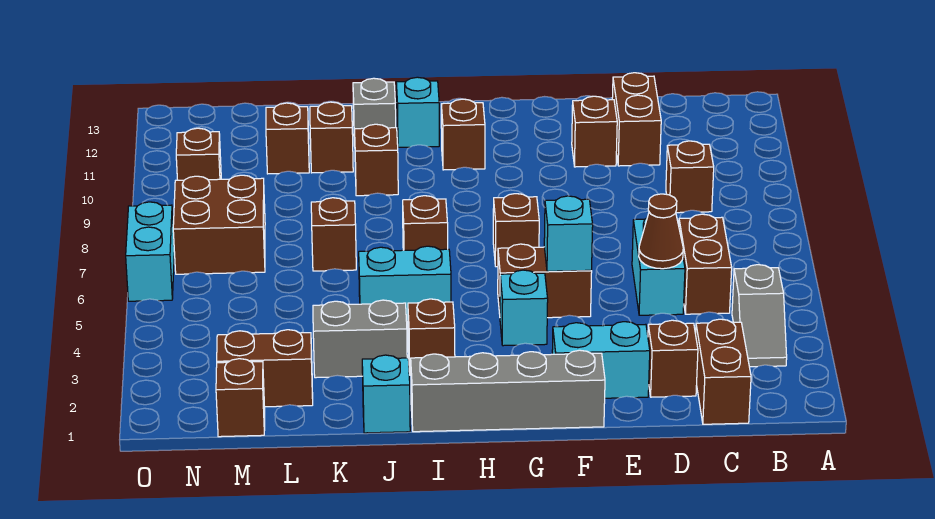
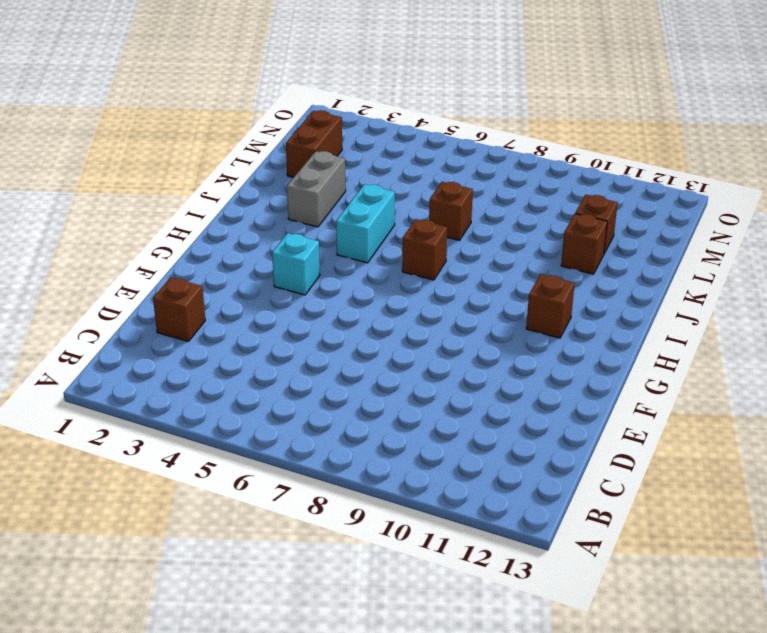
none -> grey 1x2 slope [732,265,787,367]
none -> brown 1x2 brick [696,319,751,424]
none -> brown 1x2 brick [679,214,732,314]
none -> brown 1x1 brick [666,141,714,213]

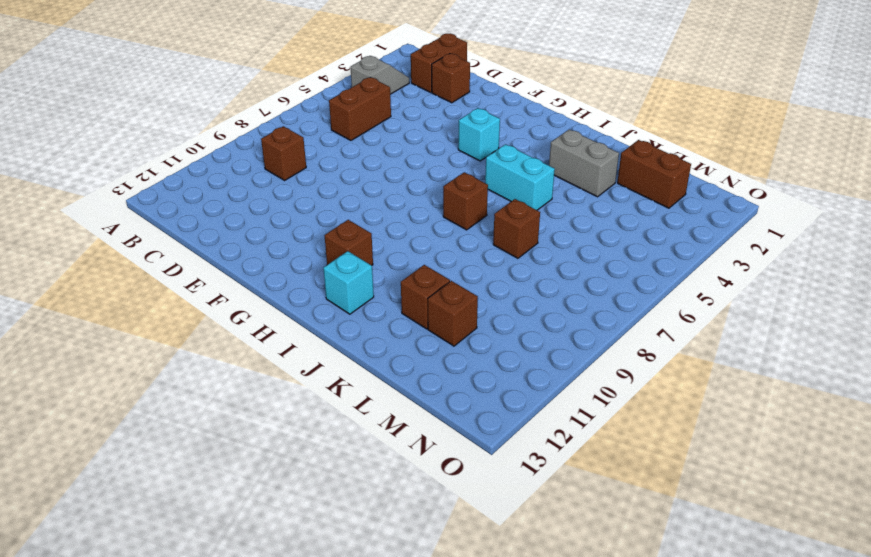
none -> cyan 1x2 brick [632,218,685,315]
none -> brown 1x2 brick [612,73,661,166]
none -> cyan 1x2 brick [552,322,650,398]
none -> brown 1x1 brick [572,96,617,167]

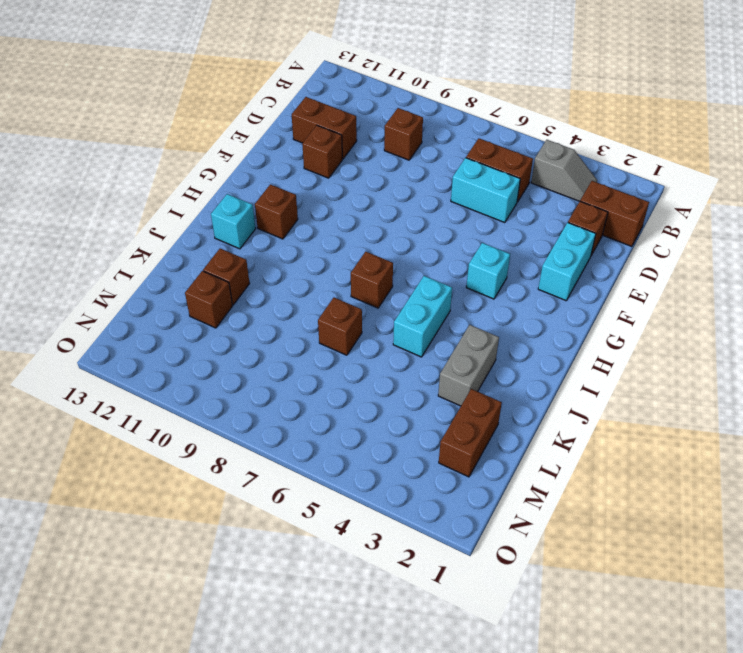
none -> grey 1x4 brick [411,350,605,432]
none -> brown 1x2 brick [498,244,592,318]
none -> brown 1x1 brick [493,194,539,267]
none -> brown 1x1 brick [408,299,455,375]

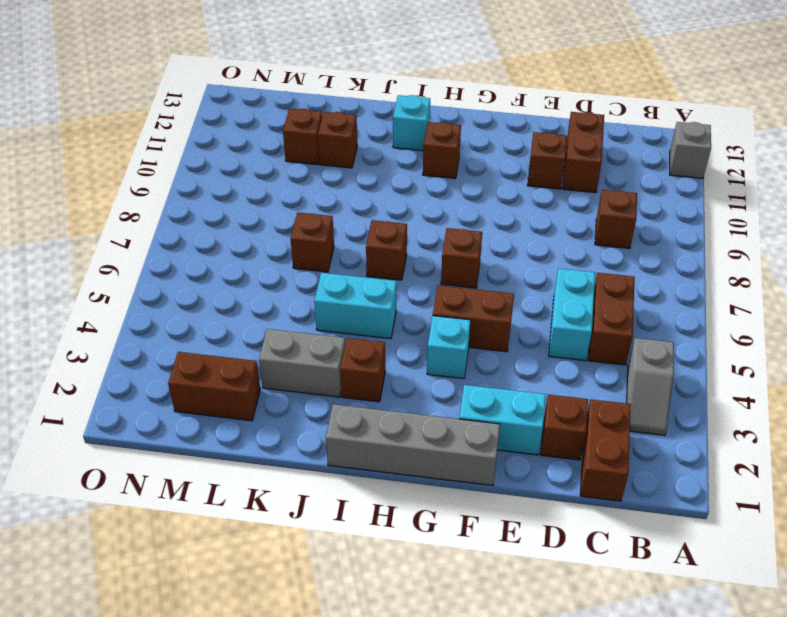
grey 1x1 brick [670,122,711,178] -> grey 1x1 brick moved to [353,78,396,146]
none -> cyan 1x1 brick [362,355,410,433]
none -> brown 1x1 brick [355,124,398,196]
none -> brown 1x1 brick [216,359,265,437]
none -> brown 2x2 brick [173,175,265,274]

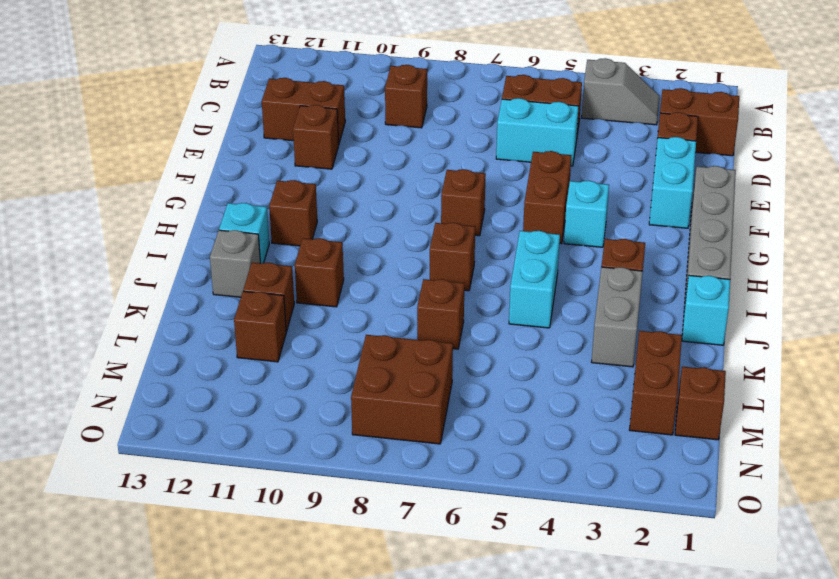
none -> brown 1x1 brick [176,128,221,180]
none -> cyan 1x2 brick [126,202,174,301]
none -> brown 1x1 cone [639,194,683,269]
none -> cyan 1x1 brick [544,196,593,271]

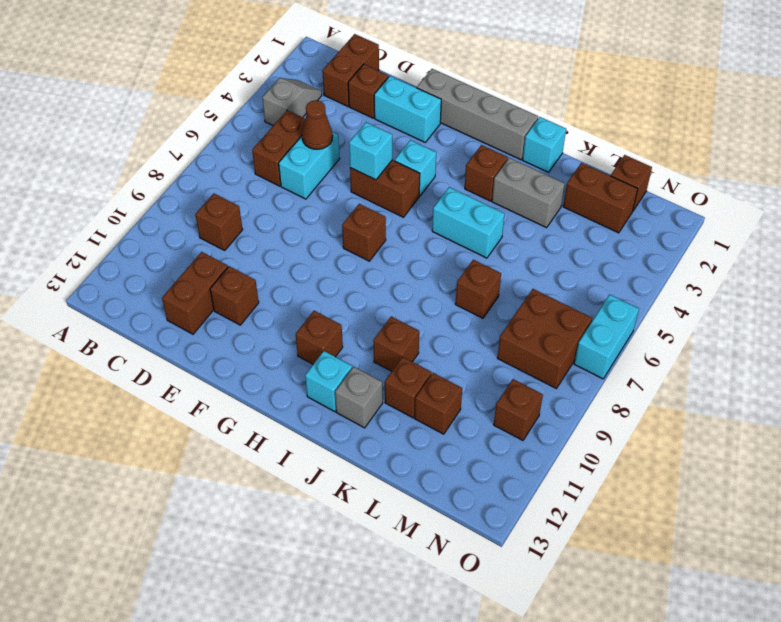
none -> brown 1x1 brick [403,196,448,250]

